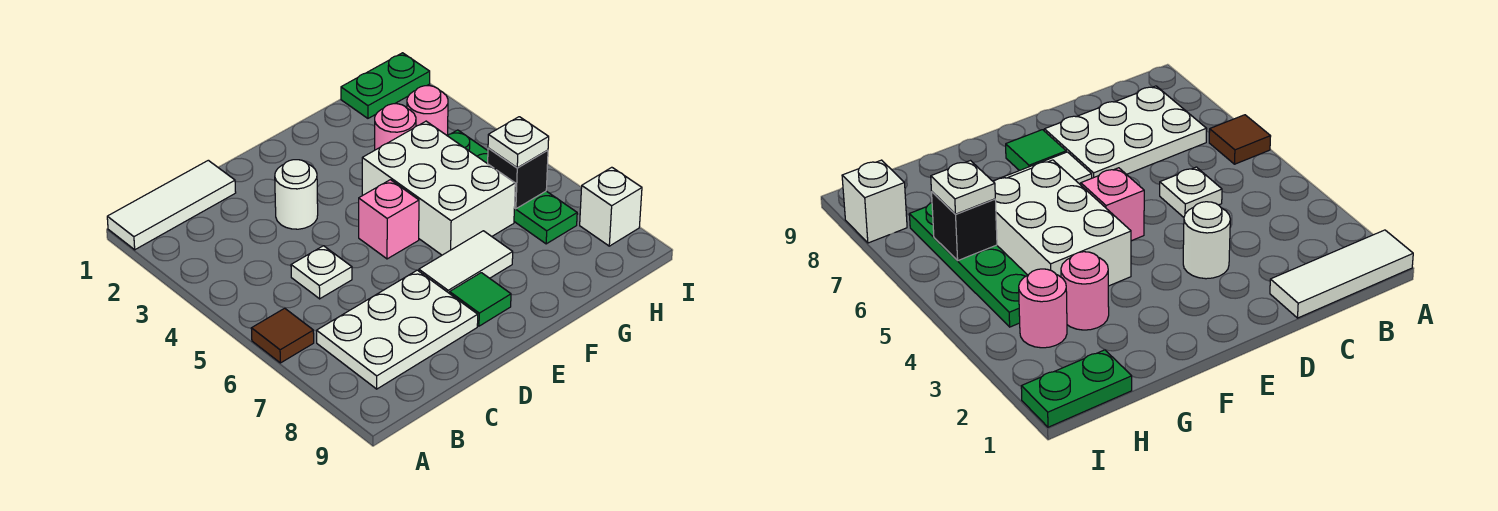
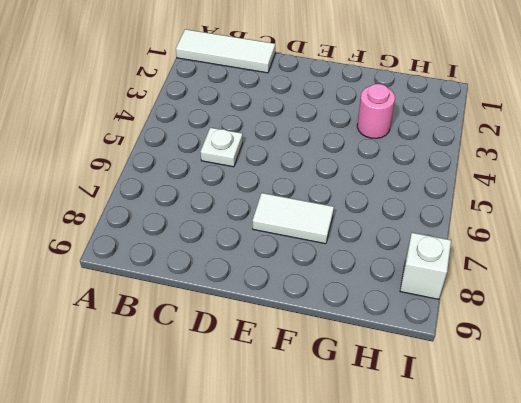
none -> brown 1x1 tile [251,308,314,363]
none -> white 2x3 plate [317,270,478,389]
none -> white 1x1 round brick [275,160,318,229]

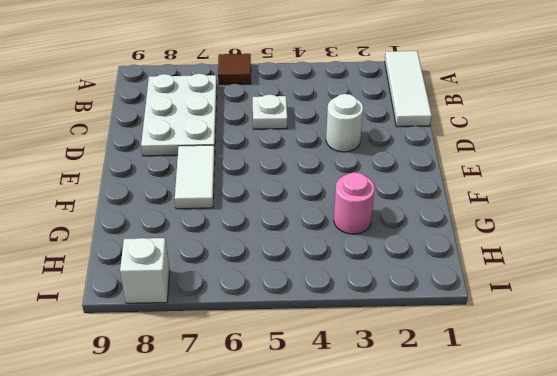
none -> pink 1x1 brick [359,180,419,259]
none -> green 1x1 tile [450,273,511,326]
none -> white 2x3 brick [362,121,515,255]

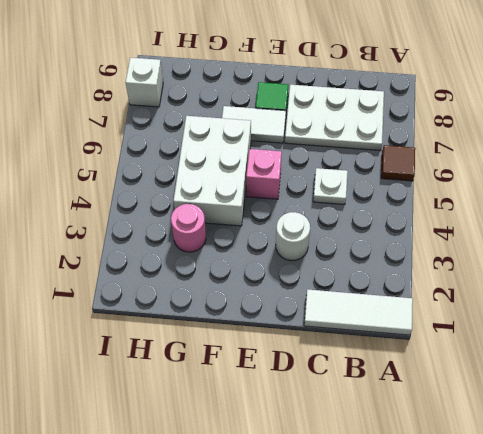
none -> green 1x2 plate [341,53,430,118]
none -> pink 1x1 round brick [407,86,448,135]
none -> green 1x4 plate [447,130,577,244]

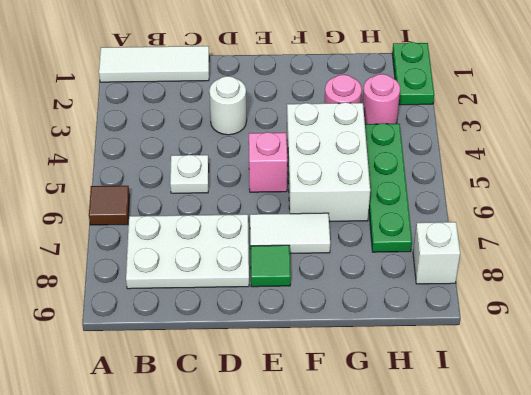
green 1x2 plate [392,42,434,105] -> green 1x2 plate turned to [341,53,430,118]
none -> black 1x1 brick [488,148,548,209]
none -> white 1x1 plate [488,117,549,168]

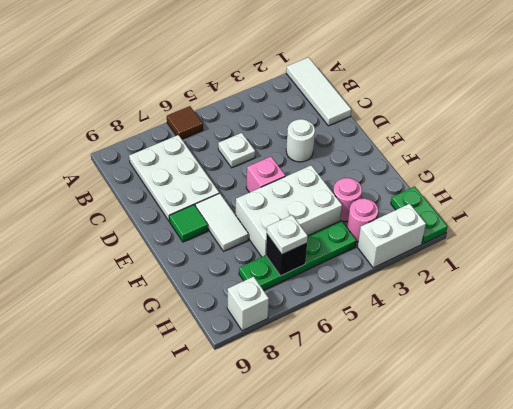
white 1x2 brick [358,204,426,268] -> none

